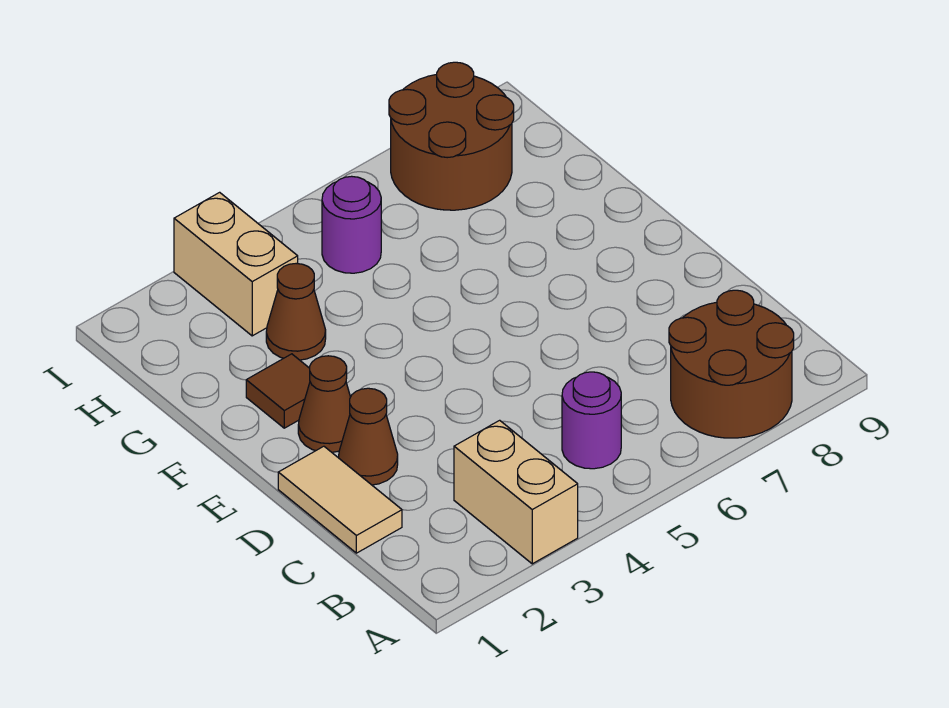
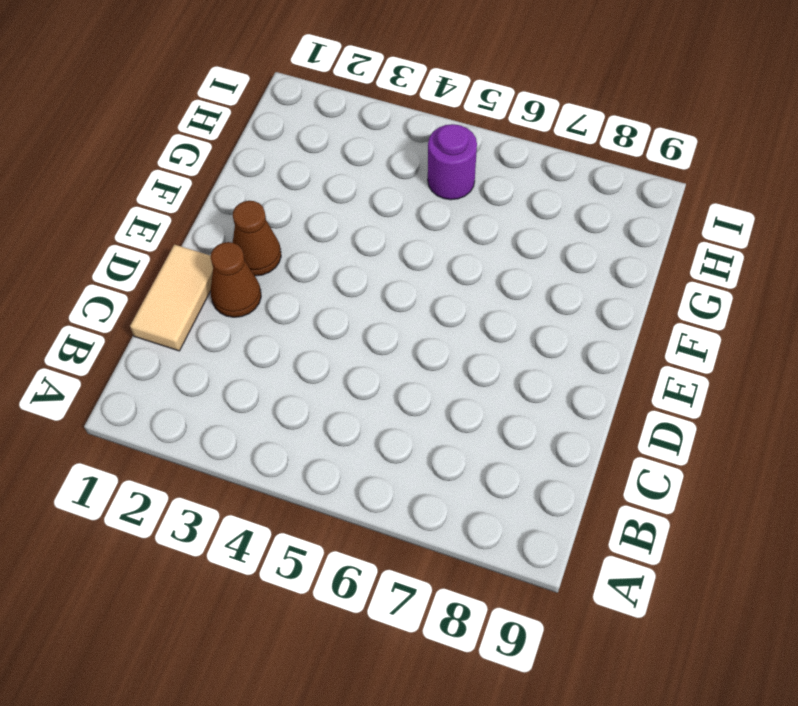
none -> tan 1x2 brick [454,420,578,564]
none -> brown 2x2 round brick [669,290,794,438]

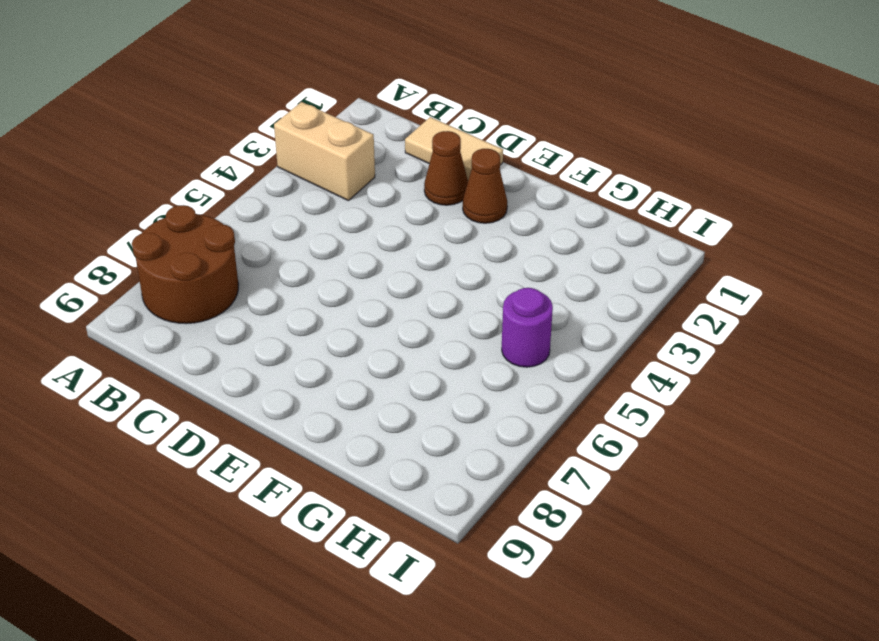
none -> purple 1x1 round brick [562,372,621,469]
none -> brown 1x1 tile [246,354,310,428]

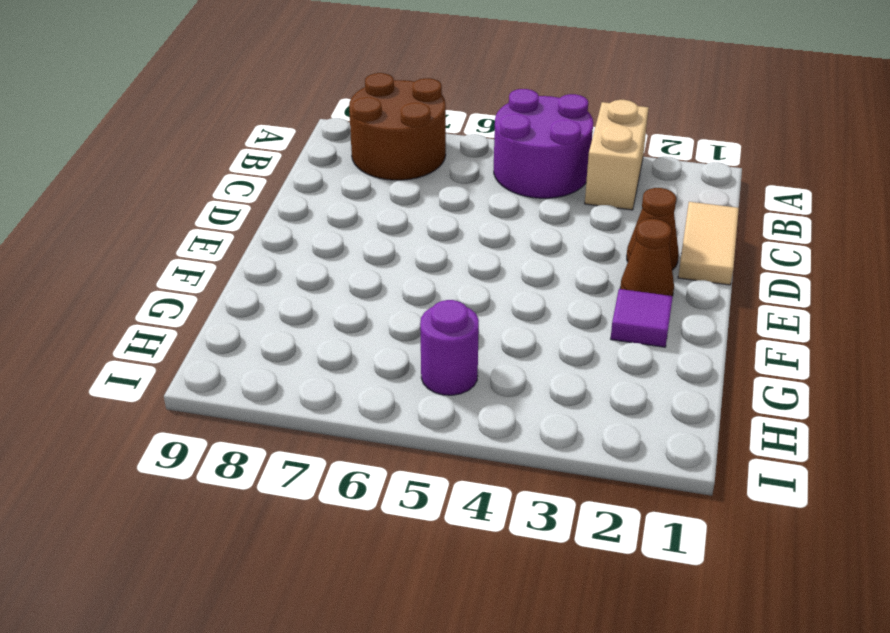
purple 2x2 round brick [494,89,593,198] -> purple 1x1 round brick [562,372,621,469]
purple 1x1 tile [611,289,673,347] -> brown 1x1 tile [246,354,310,428]
none -> brown 1x1 cone [266,264,326,360]
none -> tan 1x2 brick [174,192,298,336]

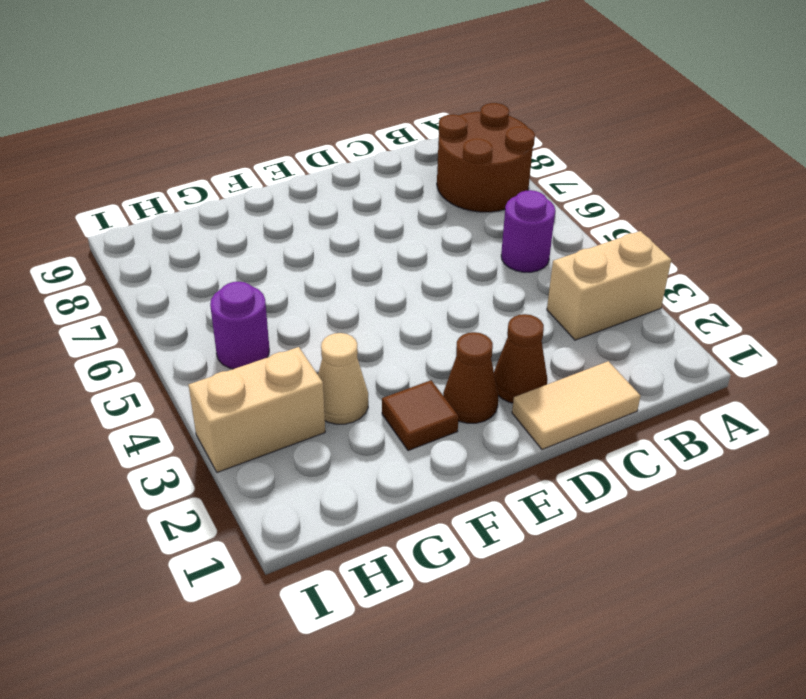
tan 1x1 cone [318,333,368,424] -> brown 1x1 cone [266,264,326,360]
none -> brown 2x2 round brick [389,62,514,210]

